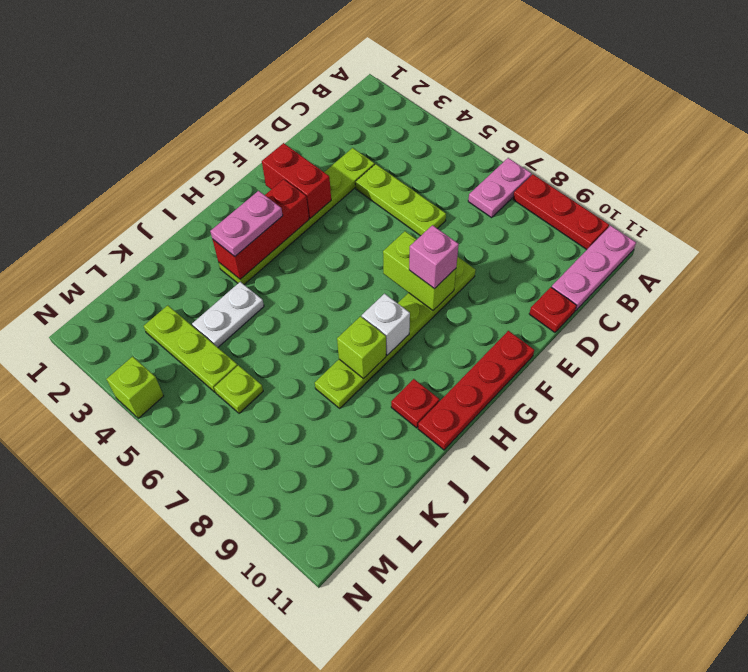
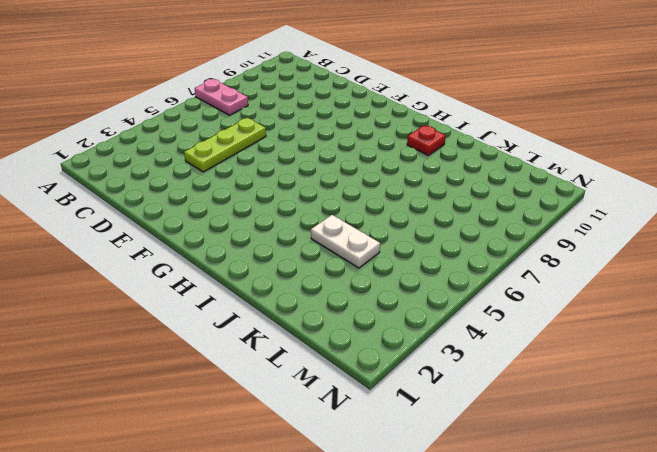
none -> red 1x3 plate [513,174,609,249]
none -> pink 1x3 plate [552,226,636,311]
none -> lime 1x6 plate [219,148,375,284]

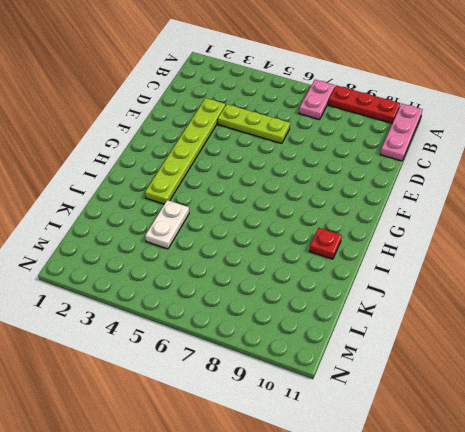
none -> red 1x1 plate [529,287,577,332]
none -> lime 1x6 plate [315,257,475,408]
none -> red 1x4 plate [418,331,534,450]

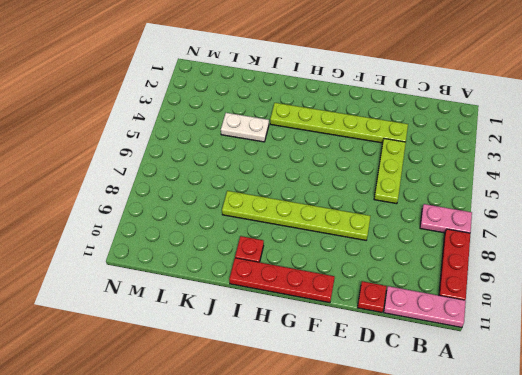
none -> lime 1x3 plate [144,305,238,392]
none -> lime 1x1 plate [214,365,263,413]
none -> lime 1x1 brick [106,357,164,418]

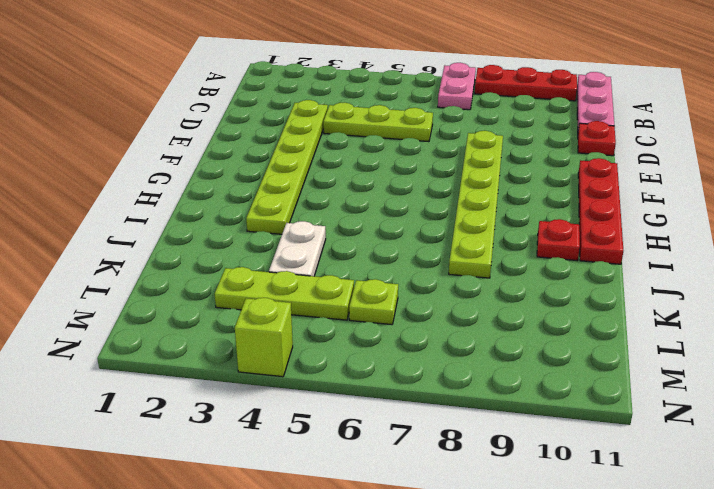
none -> red 1x2 brick [262,143,331,218]
none -> lime 1x2 brick [383,231,456,310]
none -> red 1x3 brick [212,179,309,279]

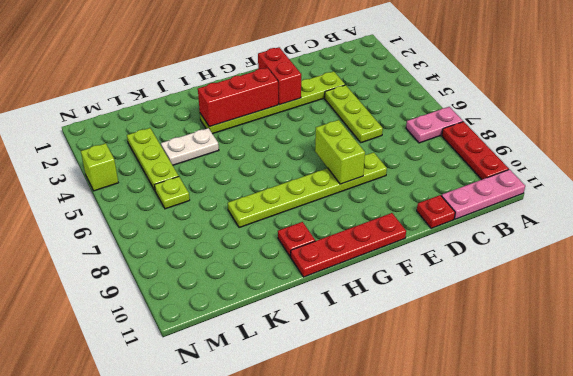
none -> white 1x1 brick [362,294,410,355]
none -> lime 1x1 brick [337,316,386,379]
none -> pink 1x1 brick [409,225,459,289]

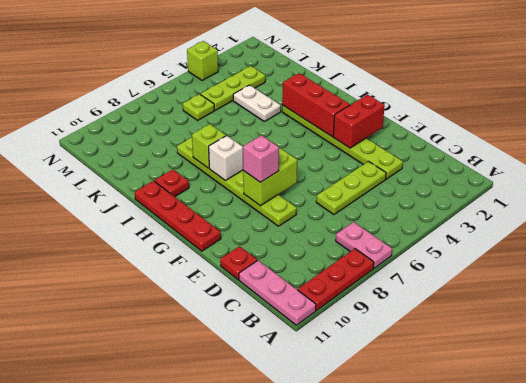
none -> pink 1x2 plate [210,191,283,256]

